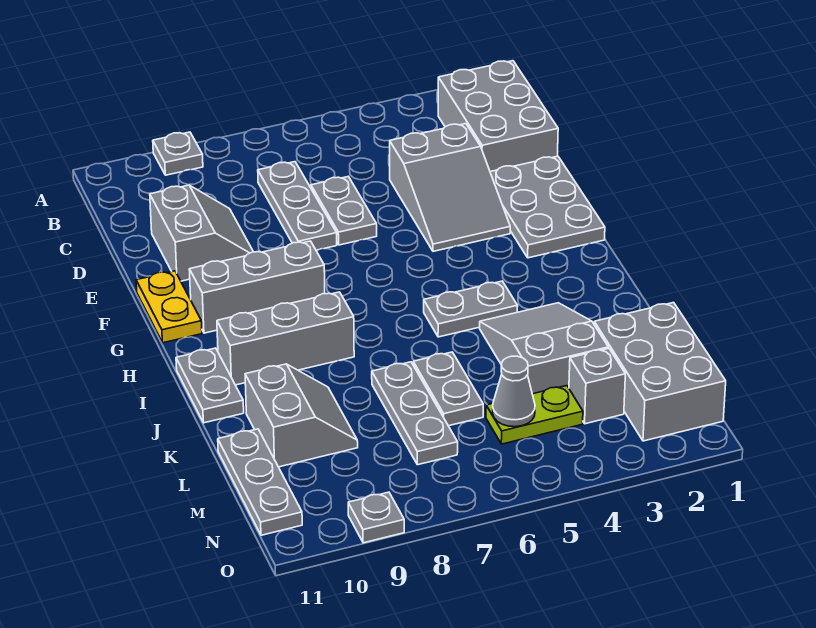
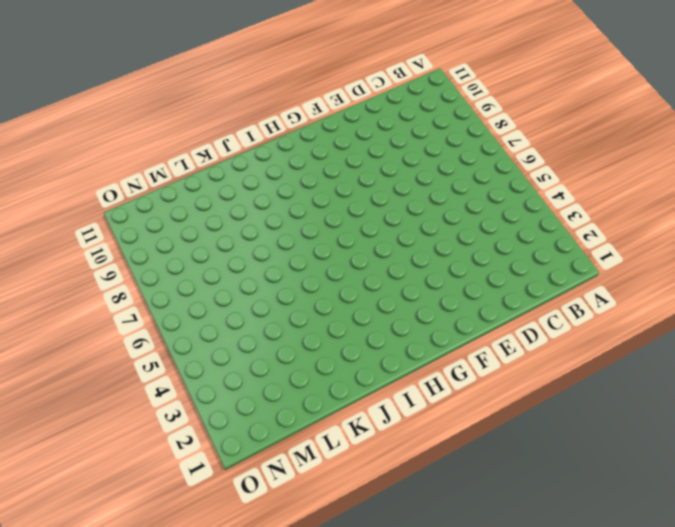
none -> grey 1x1 plate [153,132,203,175]
none -> grey 2x3 brick [438,61,558,172]
none -> grey 1x3 plate [258,162,337,250]

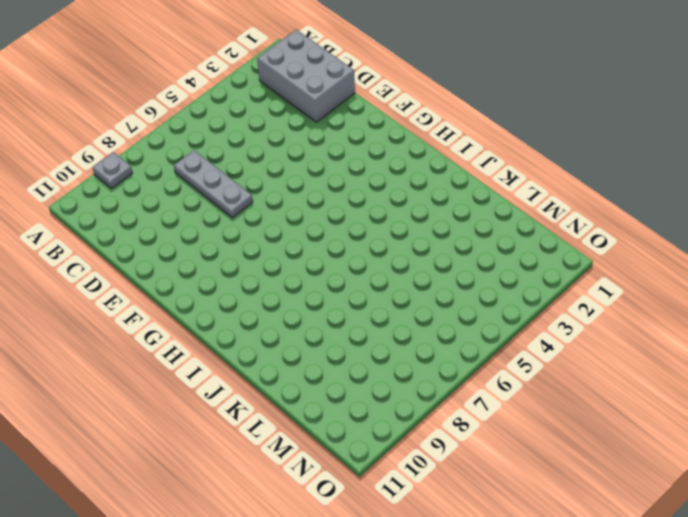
none -> grey 2x3 slope [390,124,510,251]
none -> grey 1x2 plate [311,177,377,245]
none -> grey 2x2 slope [150,185,253,281]

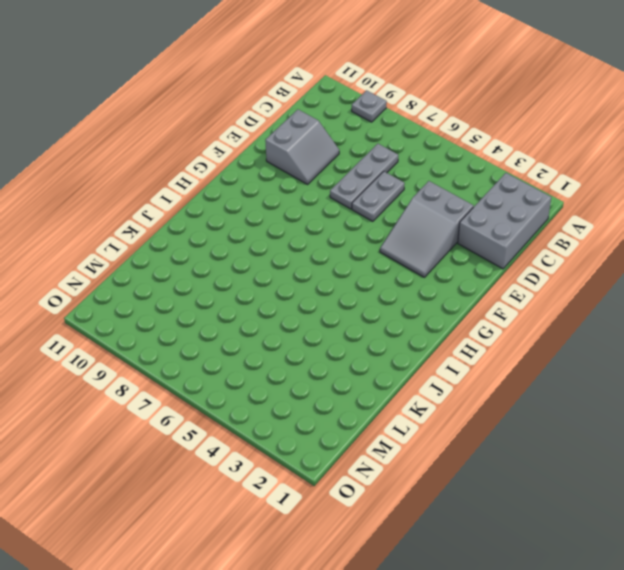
none -> grey 2x3 plate [490,156,605,258]
none -> yellow 1x2 plate [136,271,202,343]
none -> grey 1x3 brick [189,241,325,333]

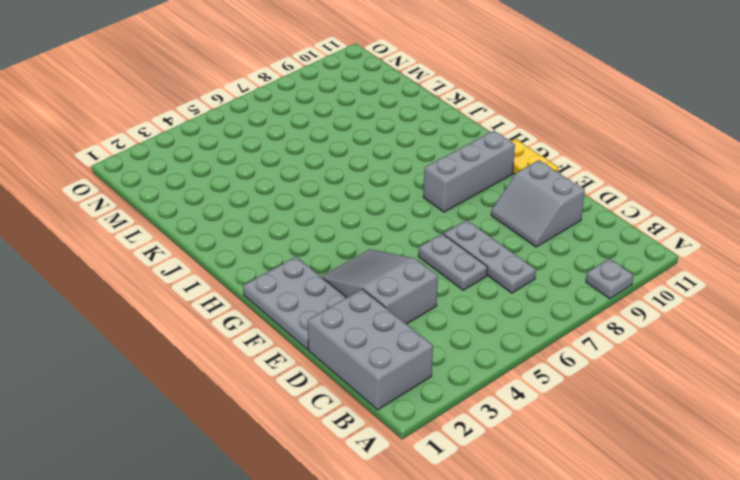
none -> grey 1x2 plate [424,281,518,337]
none -> grey 1x3 brick [217,292,354,385]
none -> grey 1x2 plate [176,348,244,423]

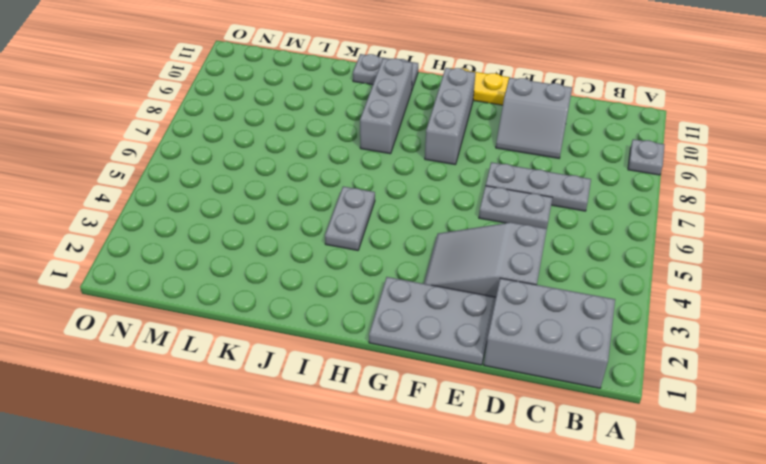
none -> grey 2x3 slope [480,303,608,394]
none -> grey 1x2 plate [413,352,483,426]
none -> grey 1x3 plate [372,362,458,465]

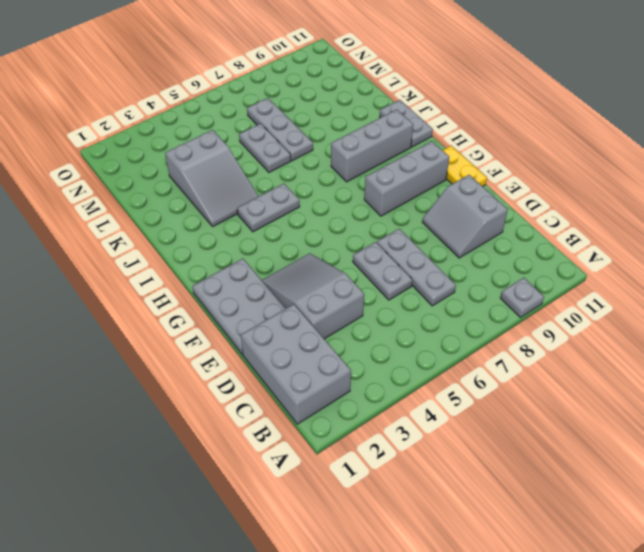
none -> grey 2x2 slope [245,364,358,467]
none -> grey 2x3 brick [594,303,726,441]
none -> grey 1x3 plate [218,429,302,535]

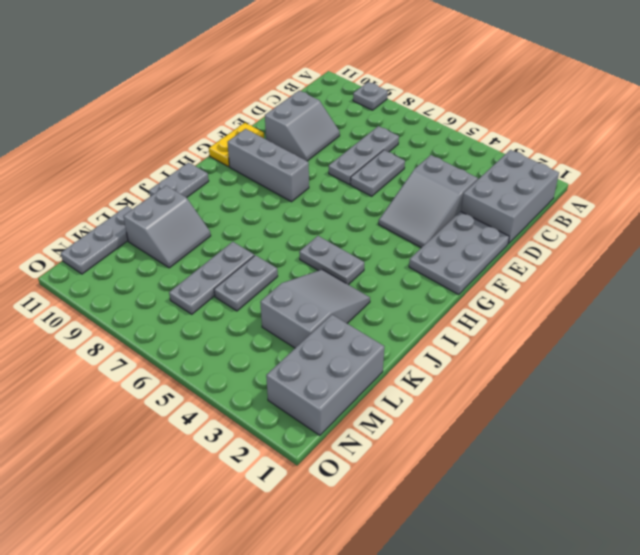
none -> grey 1x3 brick [217,292,354,385]
none -> grey 1x1 brick [569,348,625,424]
none -> lime 1x2 plate [486,386,583,444]

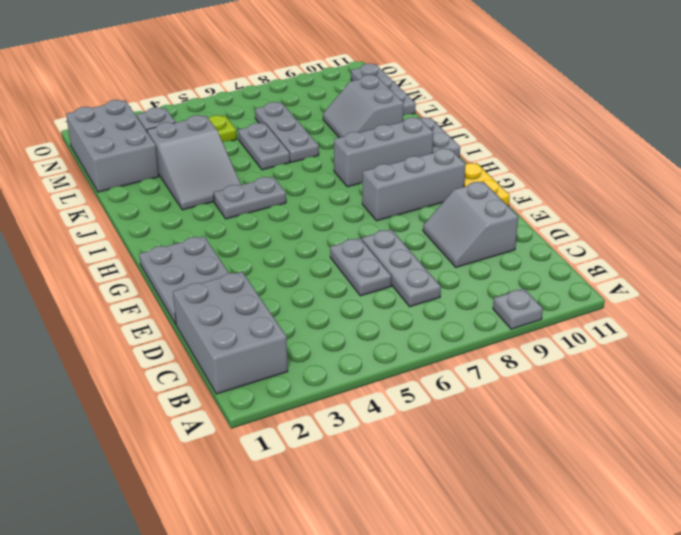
none -> grey 2x3 slope [390,124,510,251]
none -> grey 1x1 plate [348,492,404,543]
none -> grey 1x1 cone [493,356,535,427]

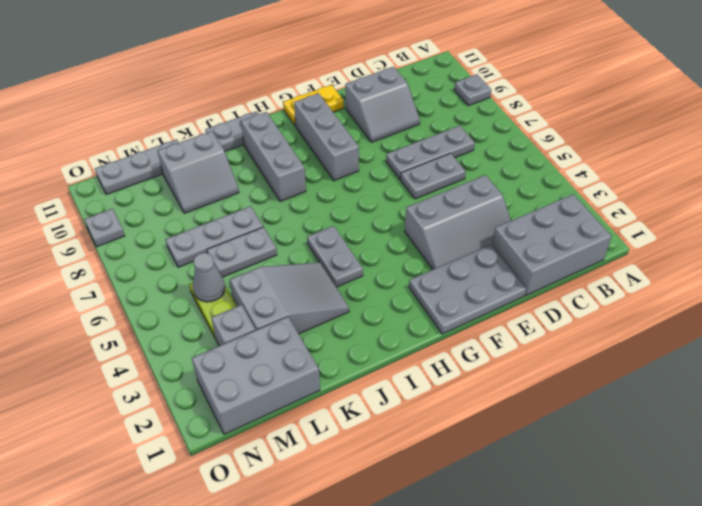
grey 2x3 slope [405,175,511,269] -> grey 2x3 slope turned to [390,124,510,251]

